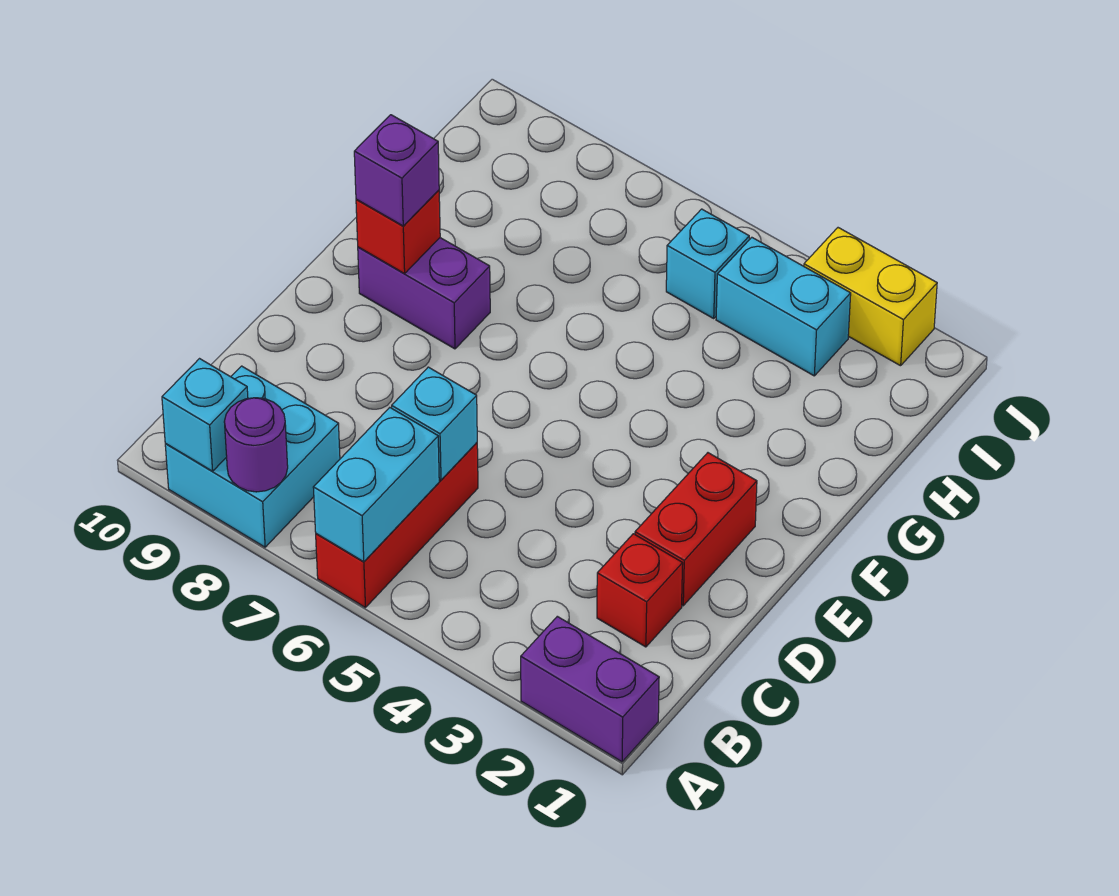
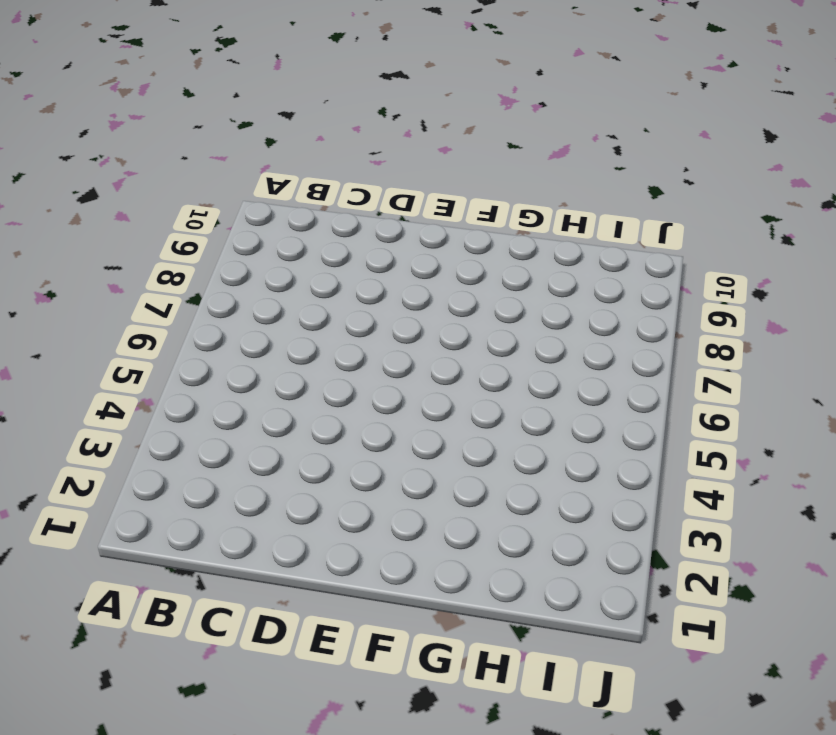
none -> purple 1x2 brick [521,616,659,762]
none -> red 1x3 brick [316,443,478,608]
none -> cyan 2x2 brick [165,366,340,547]

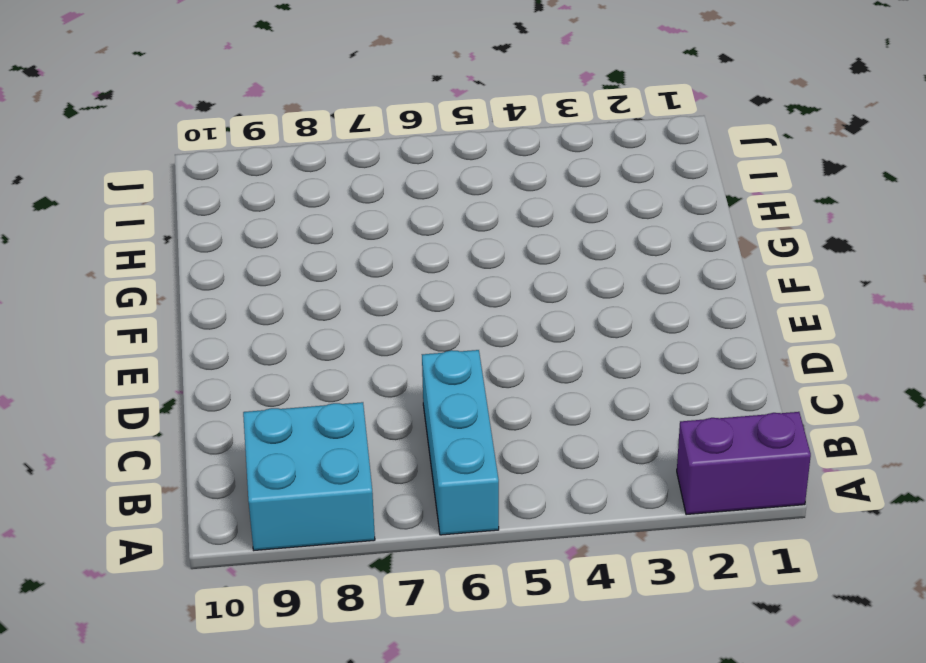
cyan 1x3 brick [422,350,499,535] -> red 1x3 brick [316,443,478,608]
none -> red 1x1 brick [597,534,683,647]
none -> red 1x2 brick [635,453,757,606]
none -> purple 1x2 brick [358,238,490,349]

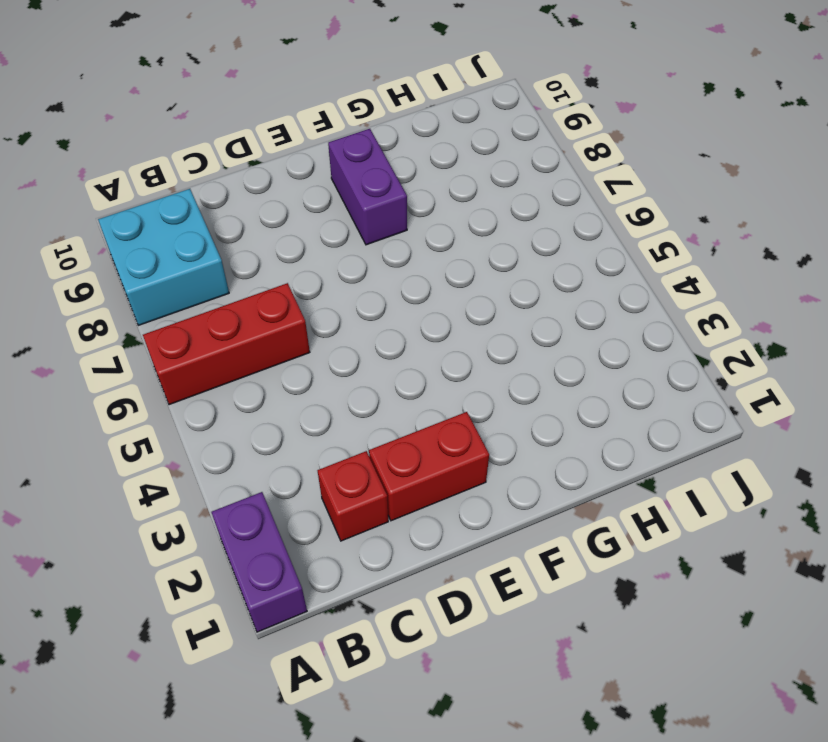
none -> cyan 1x2 brick [716,237,851,376]
none -> cyan 1x1 brick [666,209,749,318]
none -> yellow 1x2 brick [804,228,937,366]

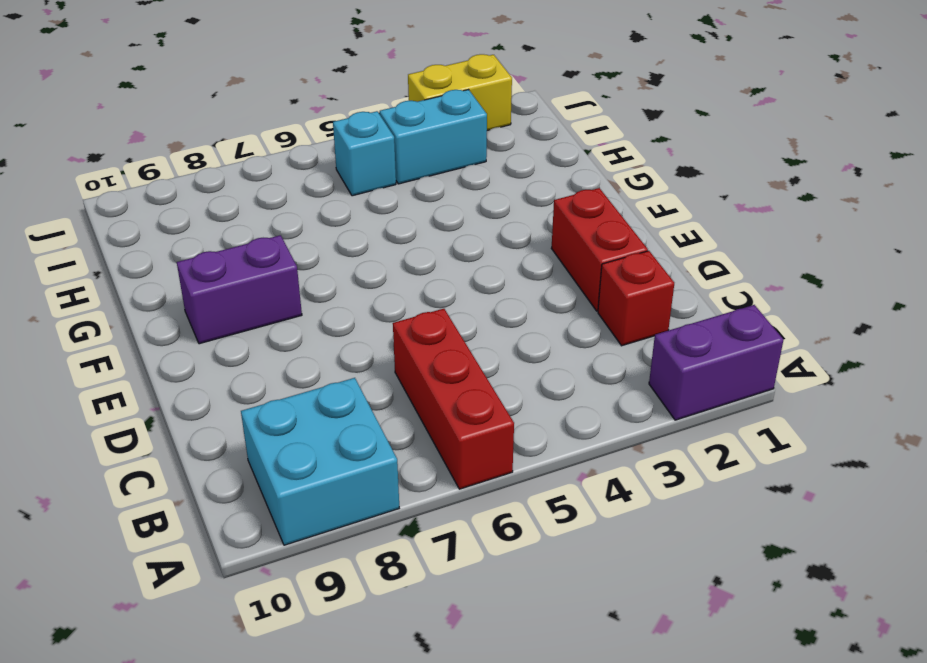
none -> cyan 1x2 brick [313,408,439,562]
none -> purple 1x1 round brick [224,398,288,492]
none -> cyan 1x1 brick [162,359,248,471]

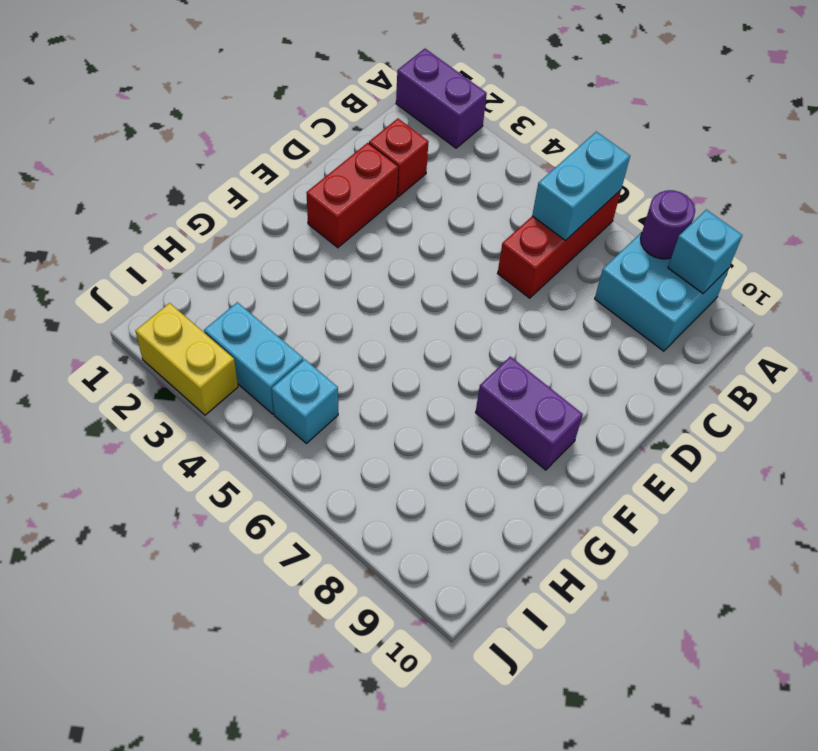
none -> cyan 1x1 brick [392,367,477,480]
none -> red 1x1 brick [356,190,440,274]
none -> purple 1x1 brick [354,115,439,226]

